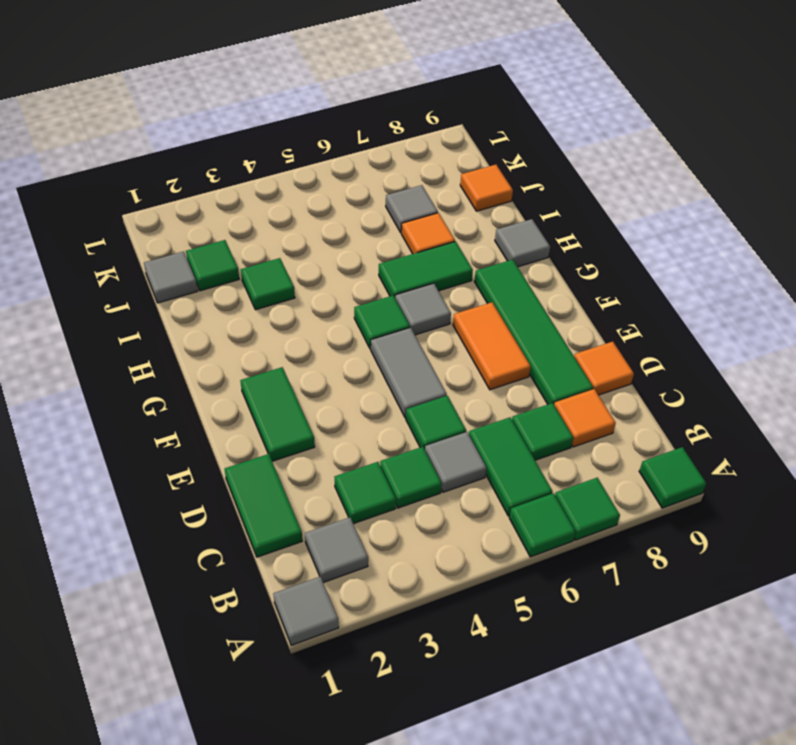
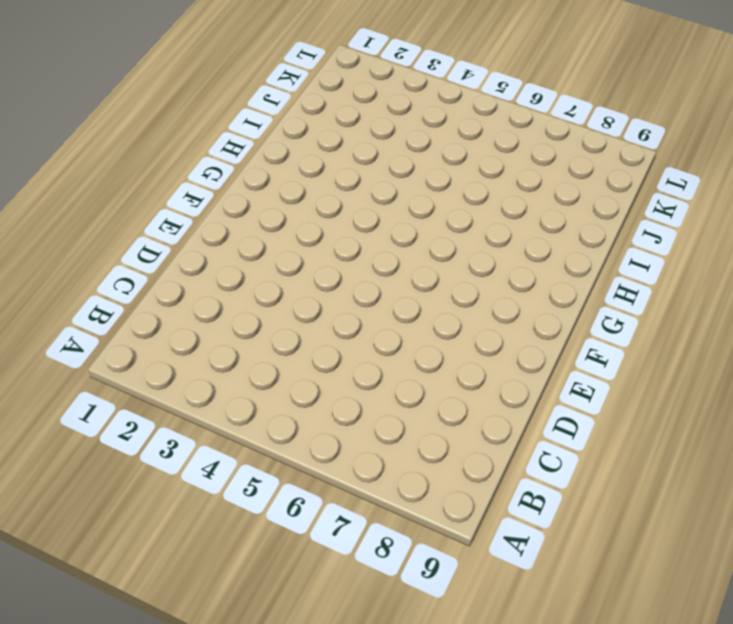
none -> grey 1x1 tile [273,577,339,645]
none -> green 1x1 tile [509,493,575,557]
none -> green 1x1 tile [555,478,620,540]

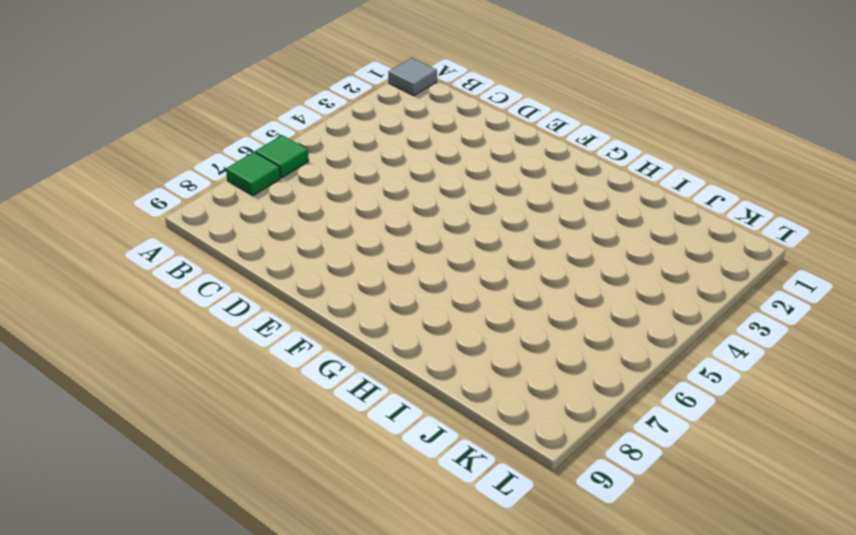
none -> green 1x1 tile [639,447,706,508]
none -> grey 1x1 tile [305,517,368,583]
none -> green 1x2 tile [469,417,552,516]

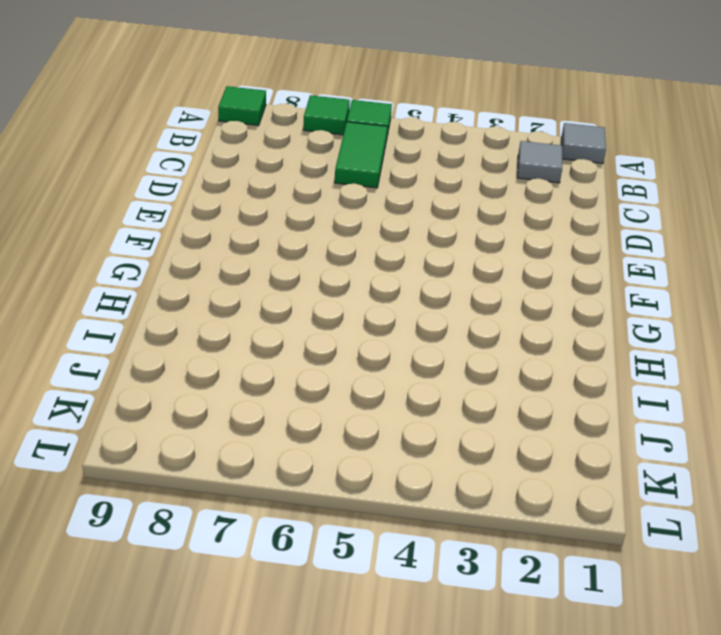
none -> green 1x2 tile [225,454,302,557]
none -> green 1x1 tile [334,462,396,524]
none -> green 1x1 tile [380,447,442,508]

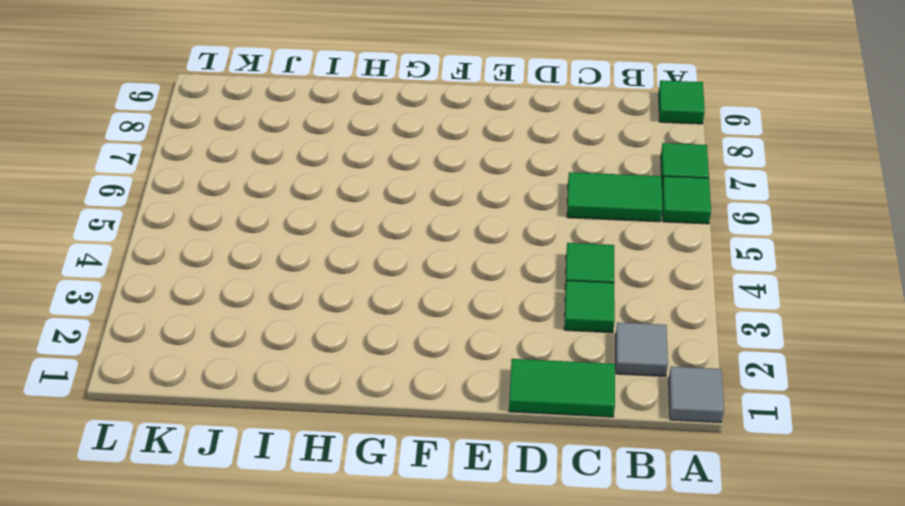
none -> grey 1x1 tile [425,432,487,492]
none -> green 1x1 tile [512,403,573,460]
none -> orange 1x1 tile [554,389,616,447]

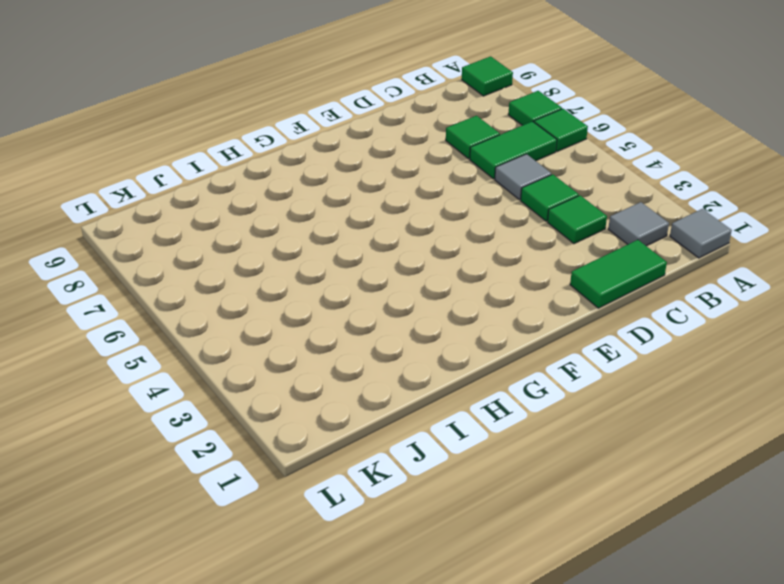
none -> orange 1x1 tile [554,389,616,447]
none -> green 1x1 tile [406,396,466,449]
none -> green 1x4 tile [474,260,593,404]

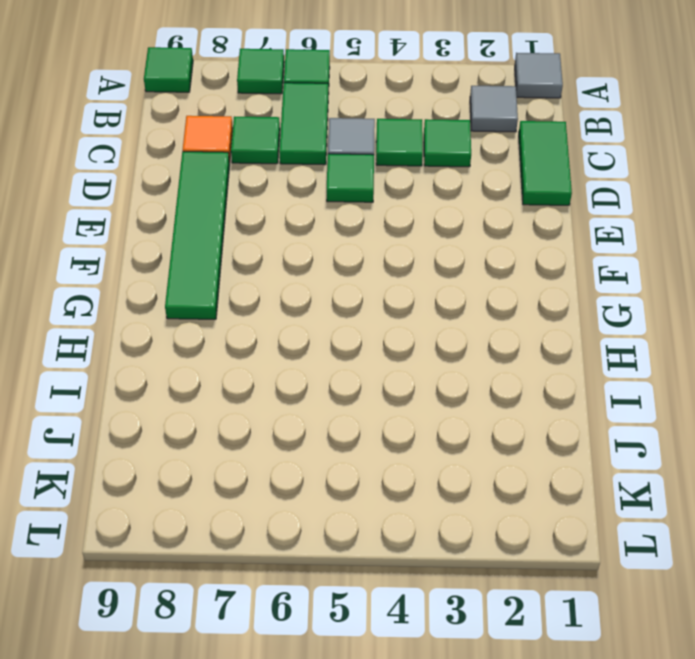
none -> orange 1x1 tile [574,342,634,395]
none -> green 1x2 tile [240,367,315,461]
none -> grey 1x2 tile [371,327,447,418]

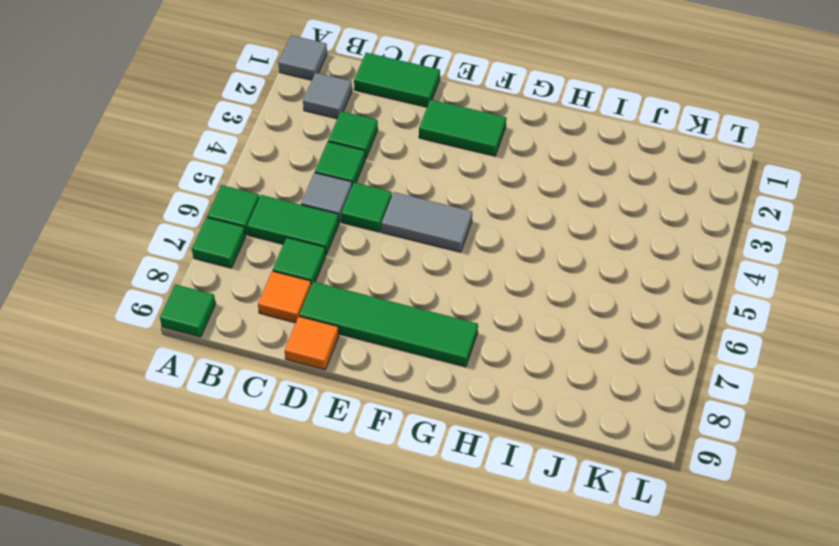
none -> orange 1x2 tile [453,302,531,390]
none -> green 1x1 tile [354,296,410,349]
none -> grey 1x1 tile [395,283,451,335]

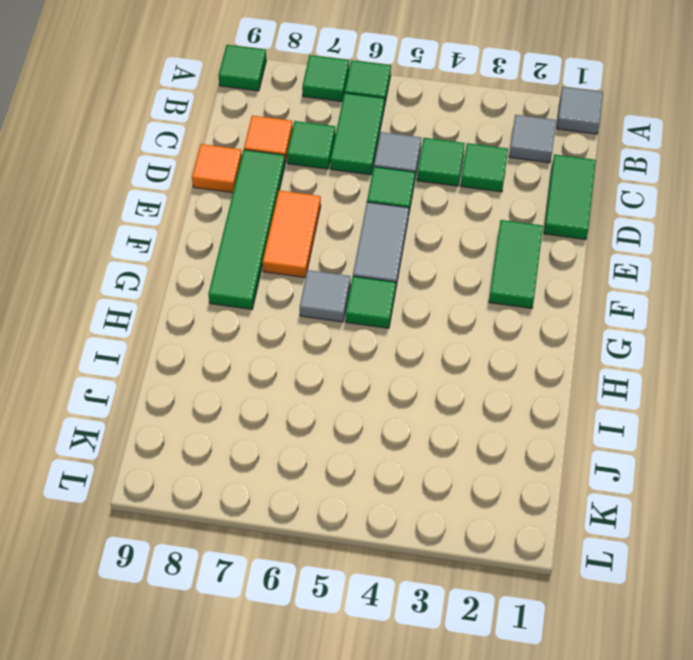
none -> green 1x2 tile [379,242,473,297]
none -> grey 1x1 tile [495,219,550,267]
none -> green 1x1 tile [241,258,295,310]

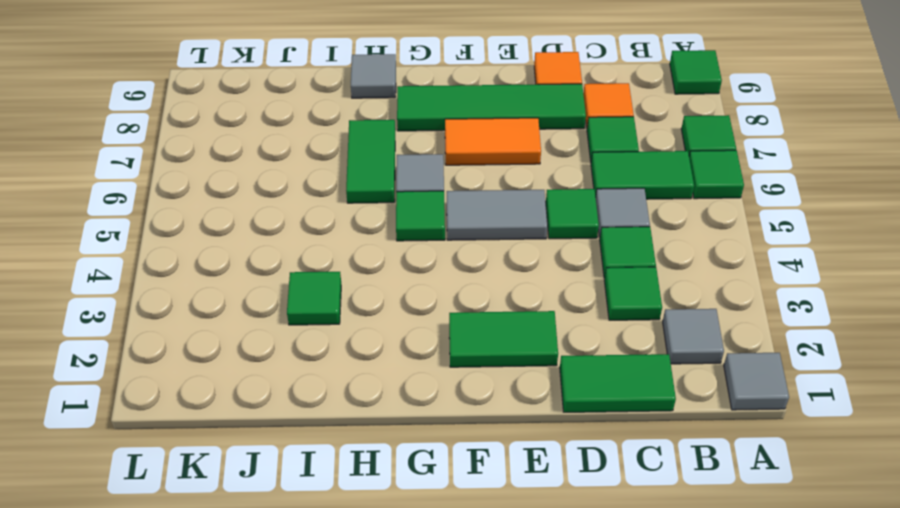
none -> orange 1x1 tile [402,213,455,254]
none -> grey 1x1 tile [144,251,198,303]
none -> green 1x1 tile [186,240,239,291]

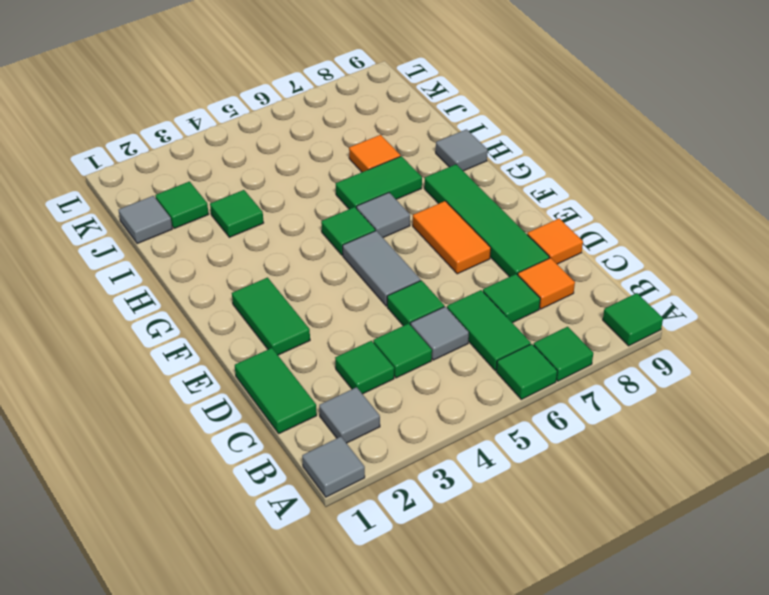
none -> grey 1x1 tile [386,185,438,233]
none -> orange 1x1 tile [460,165,513,211]

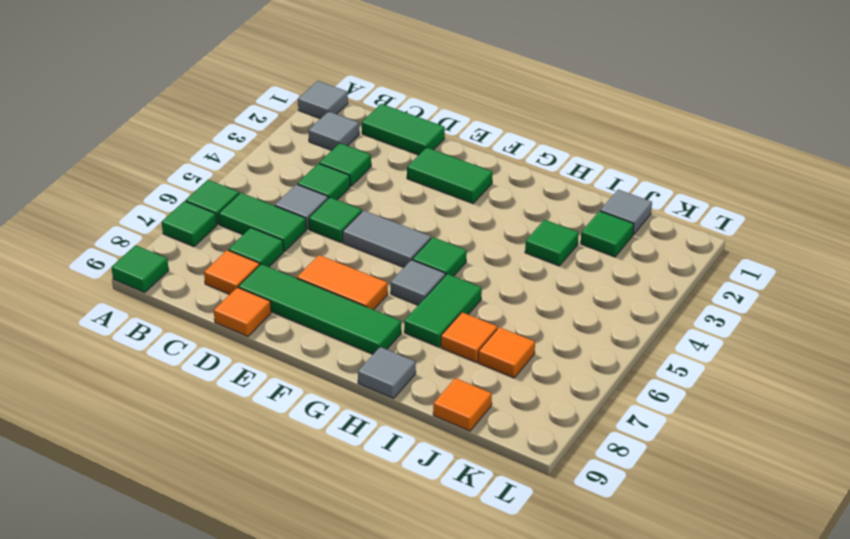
orange 1x1 tile [478,327,535,378] -> grey 1x1 tile [386,185,438,233]

